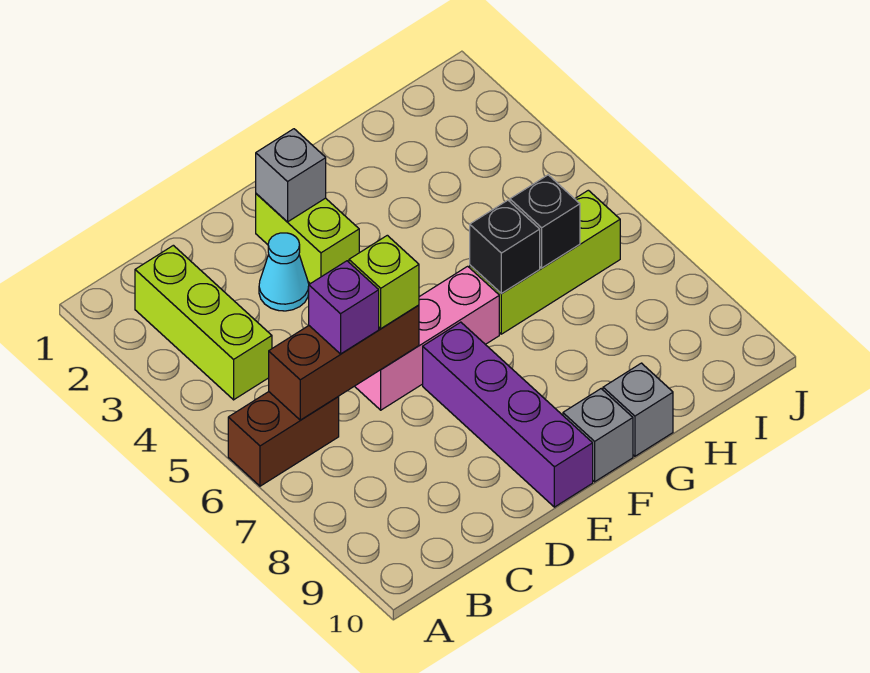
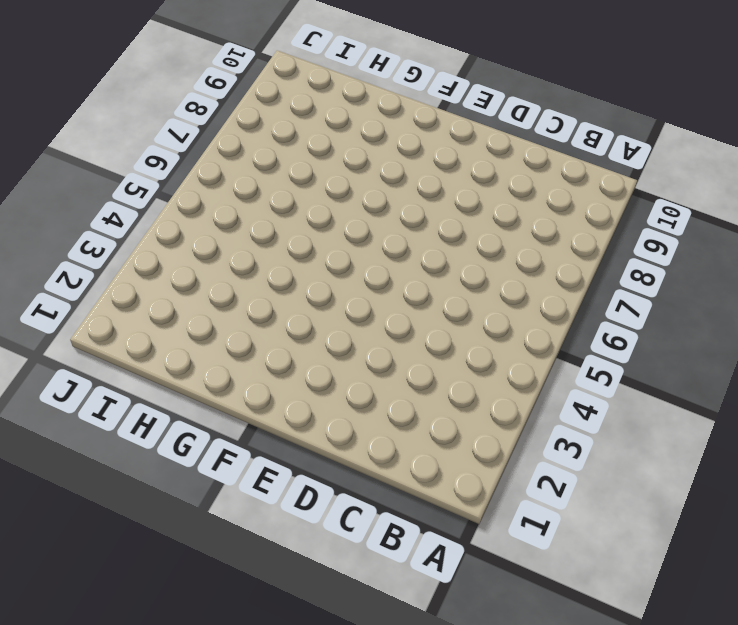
none -> brown 1x2 brick [228,392,339,486]
none -> lime 1x3 brick [135,245,272,400]
none -> cyan 1x1 cone [259,233,309,311]

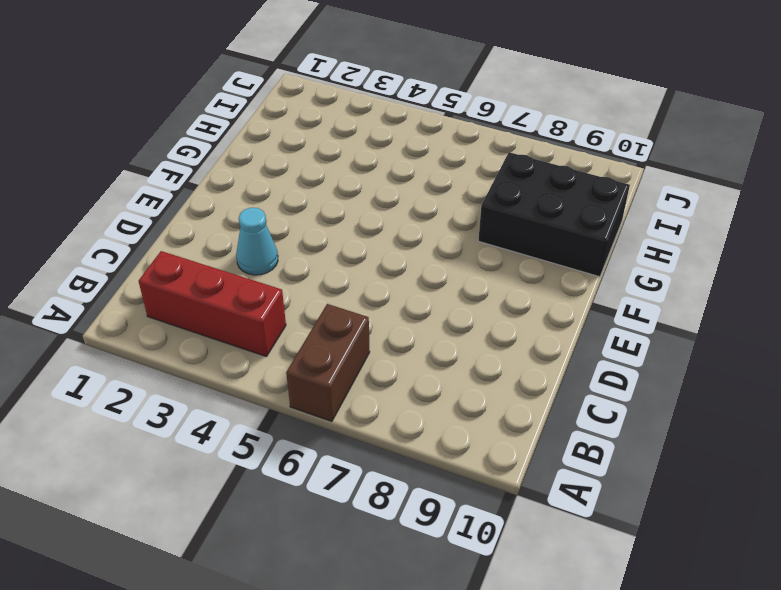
red 1x3 brick [138,251,286,357] -> lime 1x3 brick [135,245,272,400]
black 2x3 brick [478,152,630,277] -> grey 1x1 brick [603,363,673,456]
none -> pink 1x3 brick [355,266,499,410]
none -> lime 1x2 brick [256,194,359,284]
none -> purple 1x4 brick [423,322,593,507]

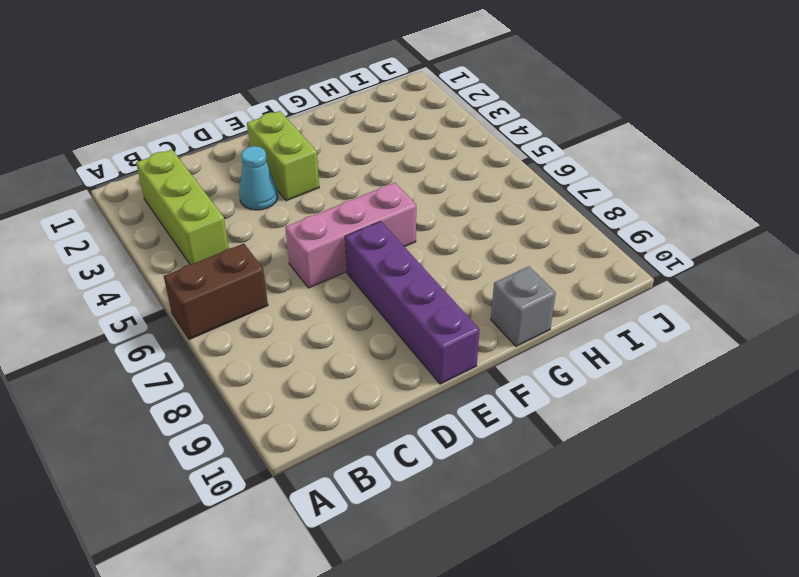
none -> grey 1x1 brick [563,389,633,482]
none -> lime 1x3 brick [470,190,620,334]
none -> brown 1x3 brick [269,305,419,420]

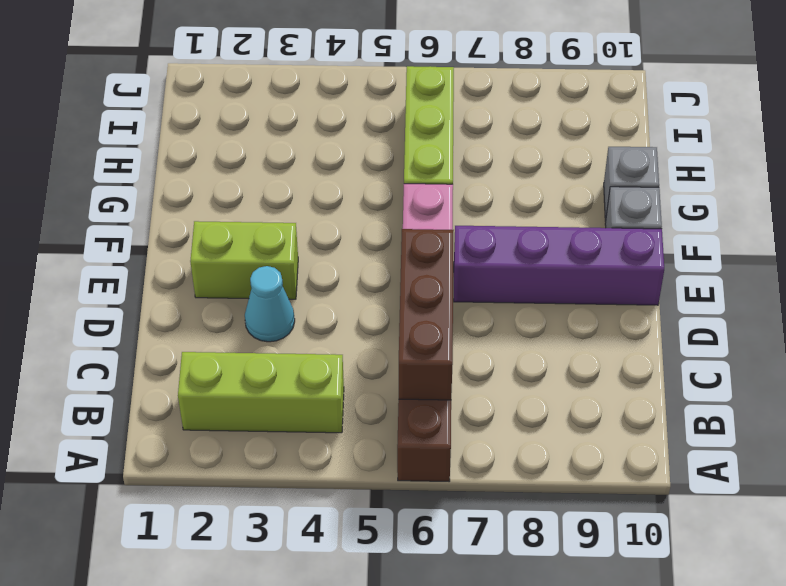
none -> grey 1x1 brick [256,129,326,222]
none -> black 1x1 brick [470,200,540,294]
none -> black 1x1 brick [510,175,580,268]

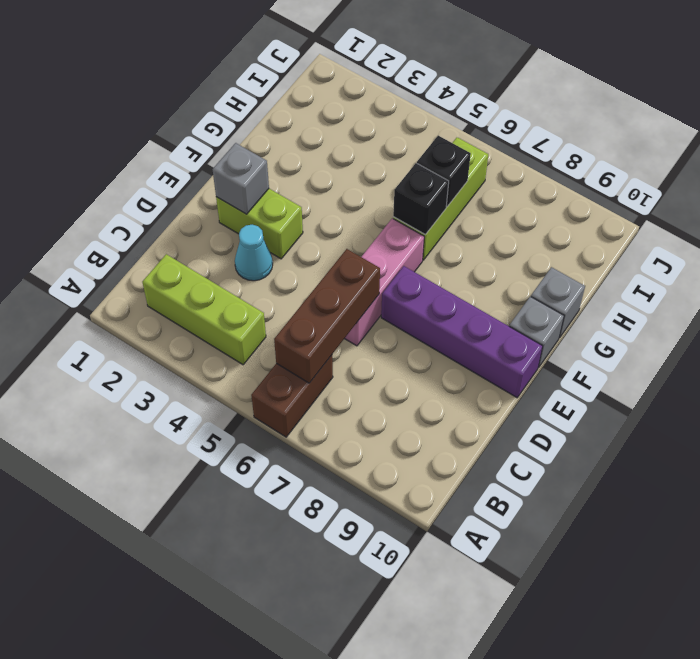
none -> purple 1x1 brick [309,261,379,354]
none -> lime 1x1 brick [349,235,419,329]

